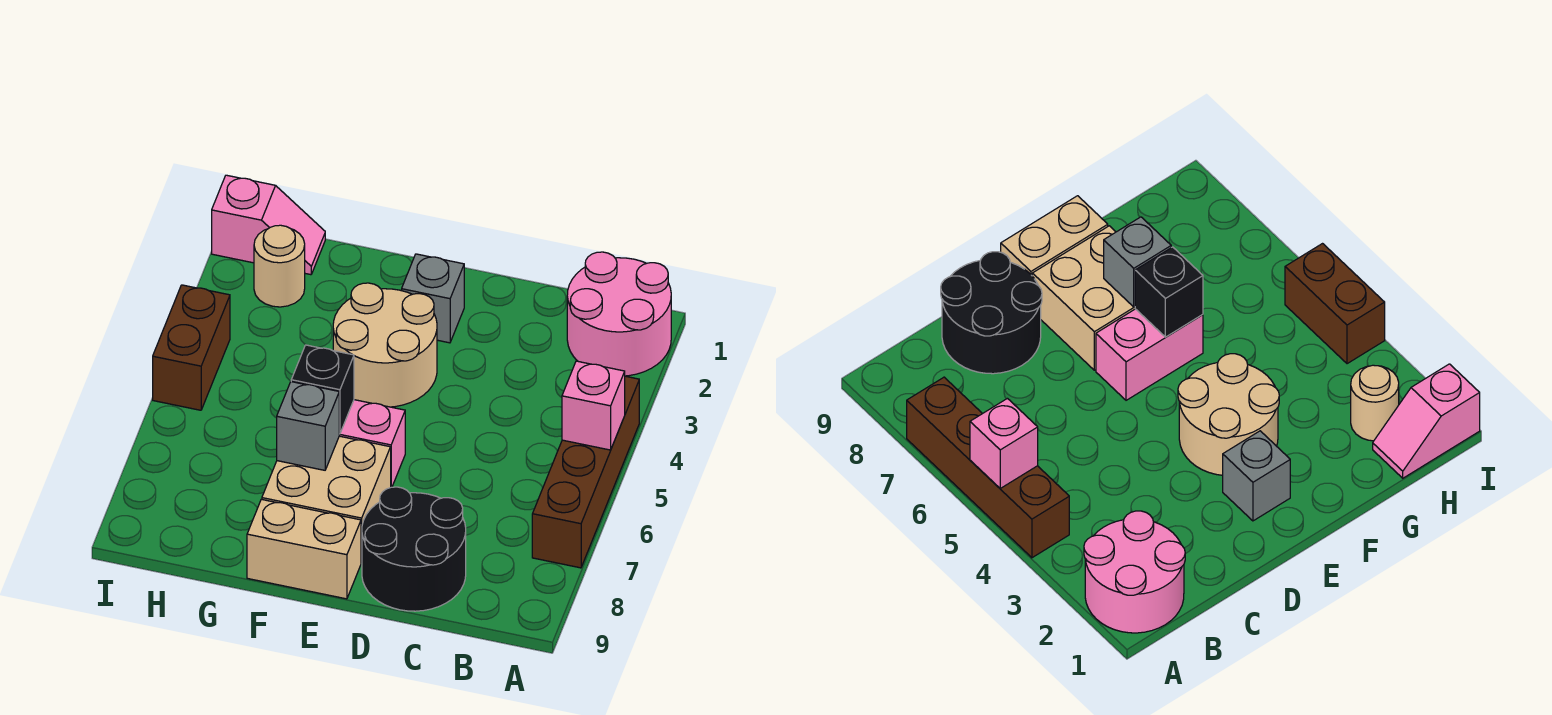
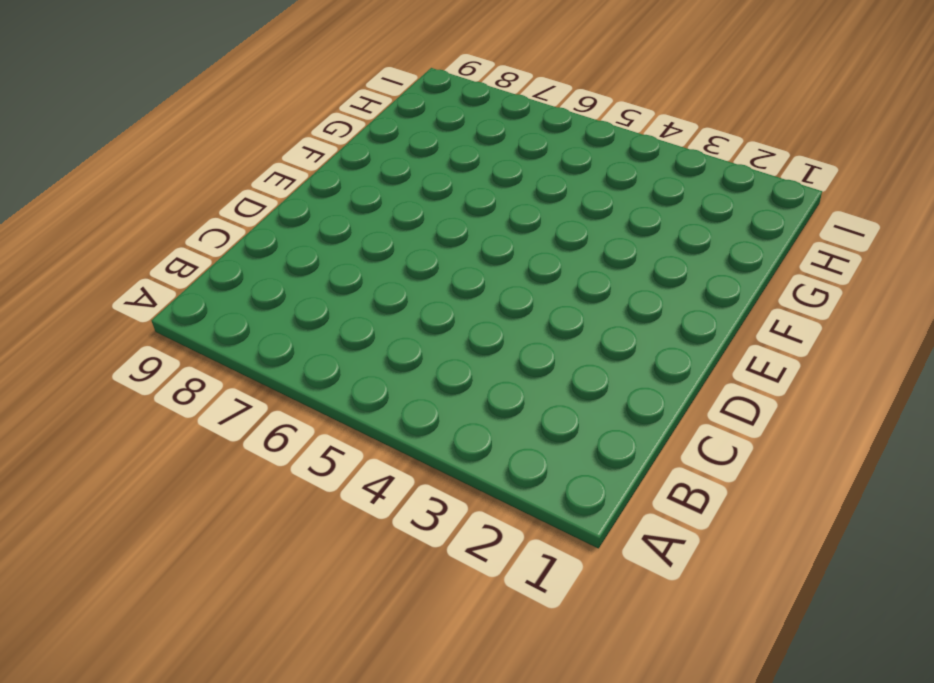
none -> pink 2x2 round brick [567,252,671,376]
none -> brown 1x4 brick [532,376,639,568]
none -> black 2x2 round brick [362,487,466,611]

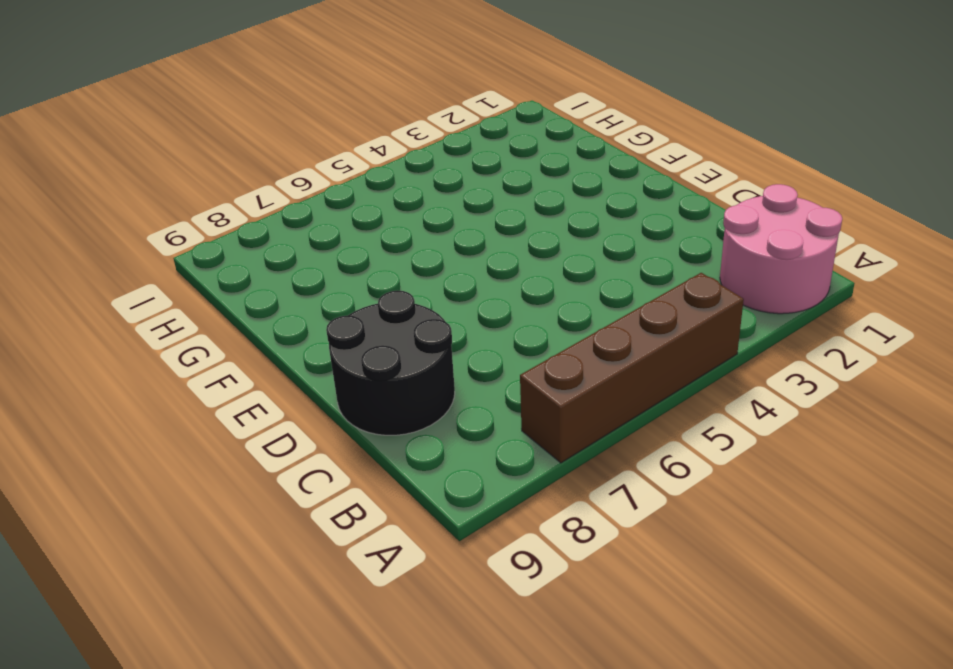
none -> grey 1x1 brick [402,254,464,343]
none -> tan 2x2 round brick [333,283,437,407]
none -> pink 1x2 brick [339,400,405,487]

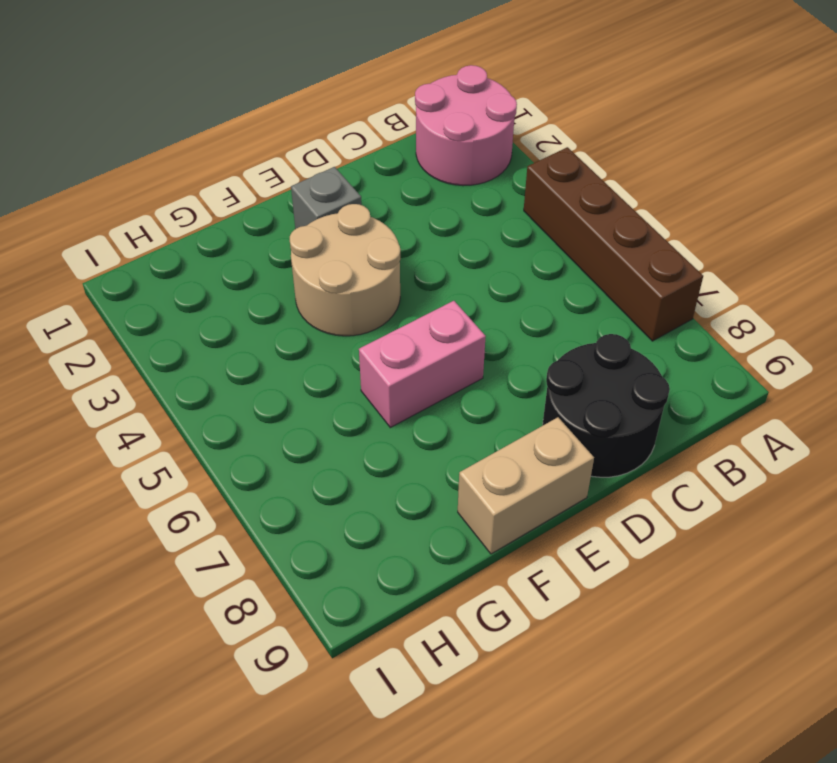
none -> tan 2x2 brick [262,436,391,562]
none -> pink 1x2 slope [212,175,325,275]
none -> tan 1x1 round brick [254,225,305,307]

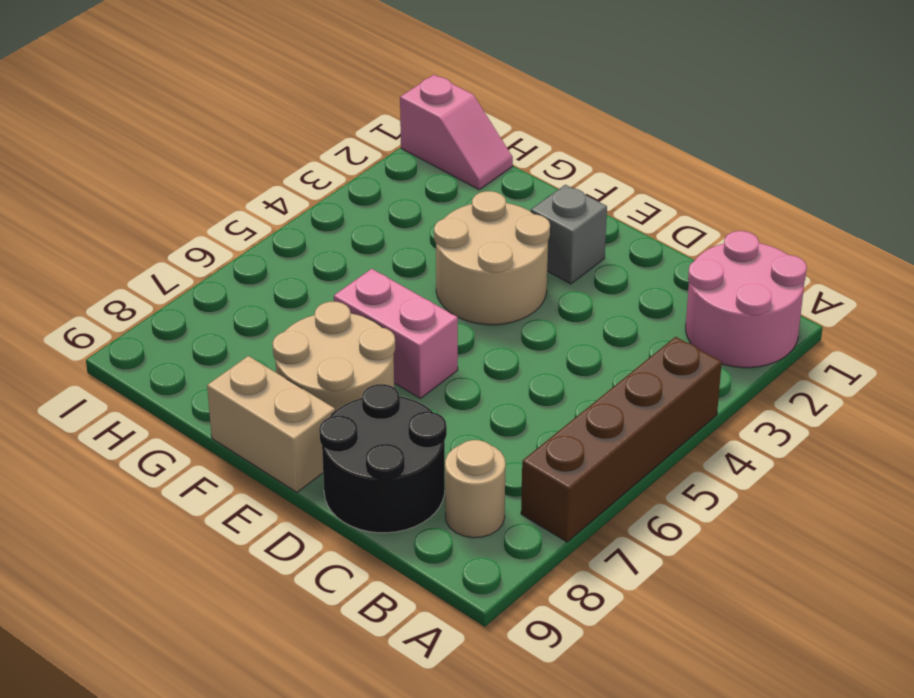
tan 1x1 round brick [445,440,506,538] -> tan 1x1 round brick moved to [254,225,305,307]
tan 2x2 round brick [273,302,395,411] -> tan 2x2 brick [262,436,391,562]
none -> brown 1x2 brick [153,285,230,410]
none -> pink 1x1 brick [562,361,625,450]
none -> black 1x1 brick [291,345,354,434]

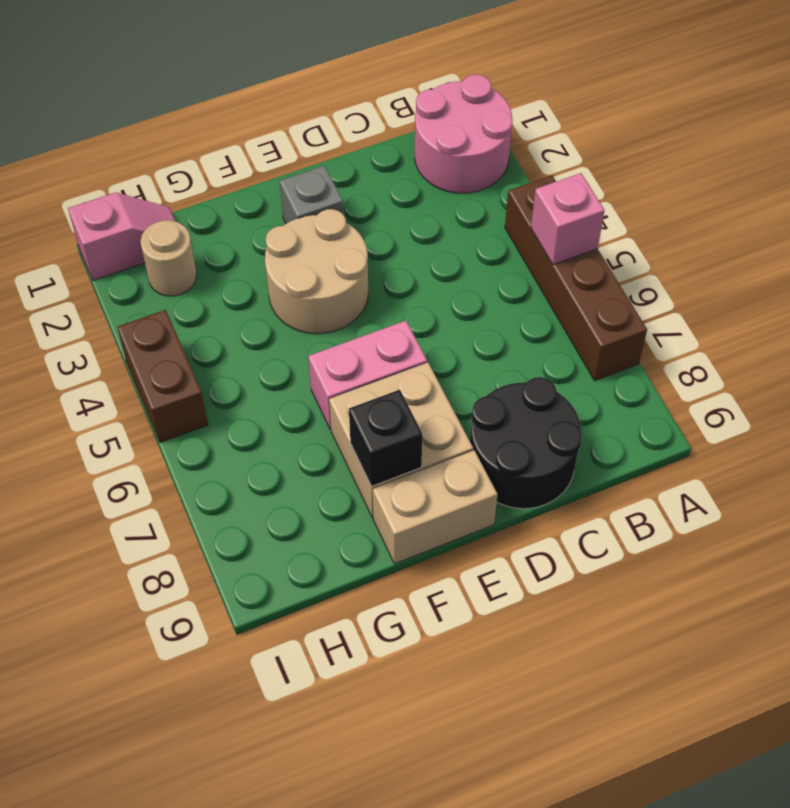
black 1x1 brick [349,390,422,486] -> black 1x1 brick moved to [291,345,354,434]
none -> grey 1x1 brick [277,382,339,470]

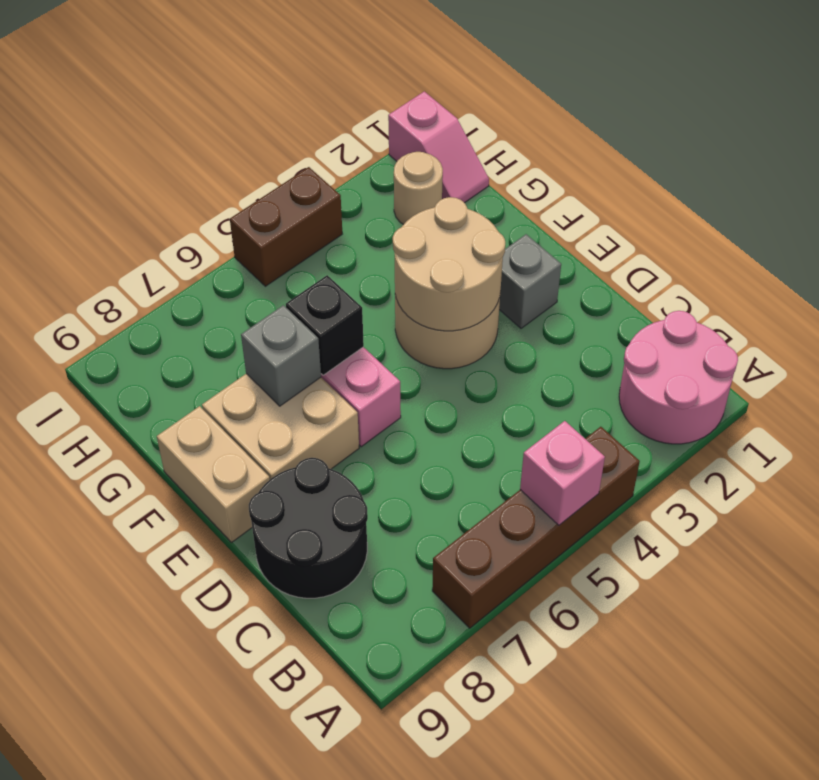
tan 2x2 round brick [393,197,505,331] -> none

